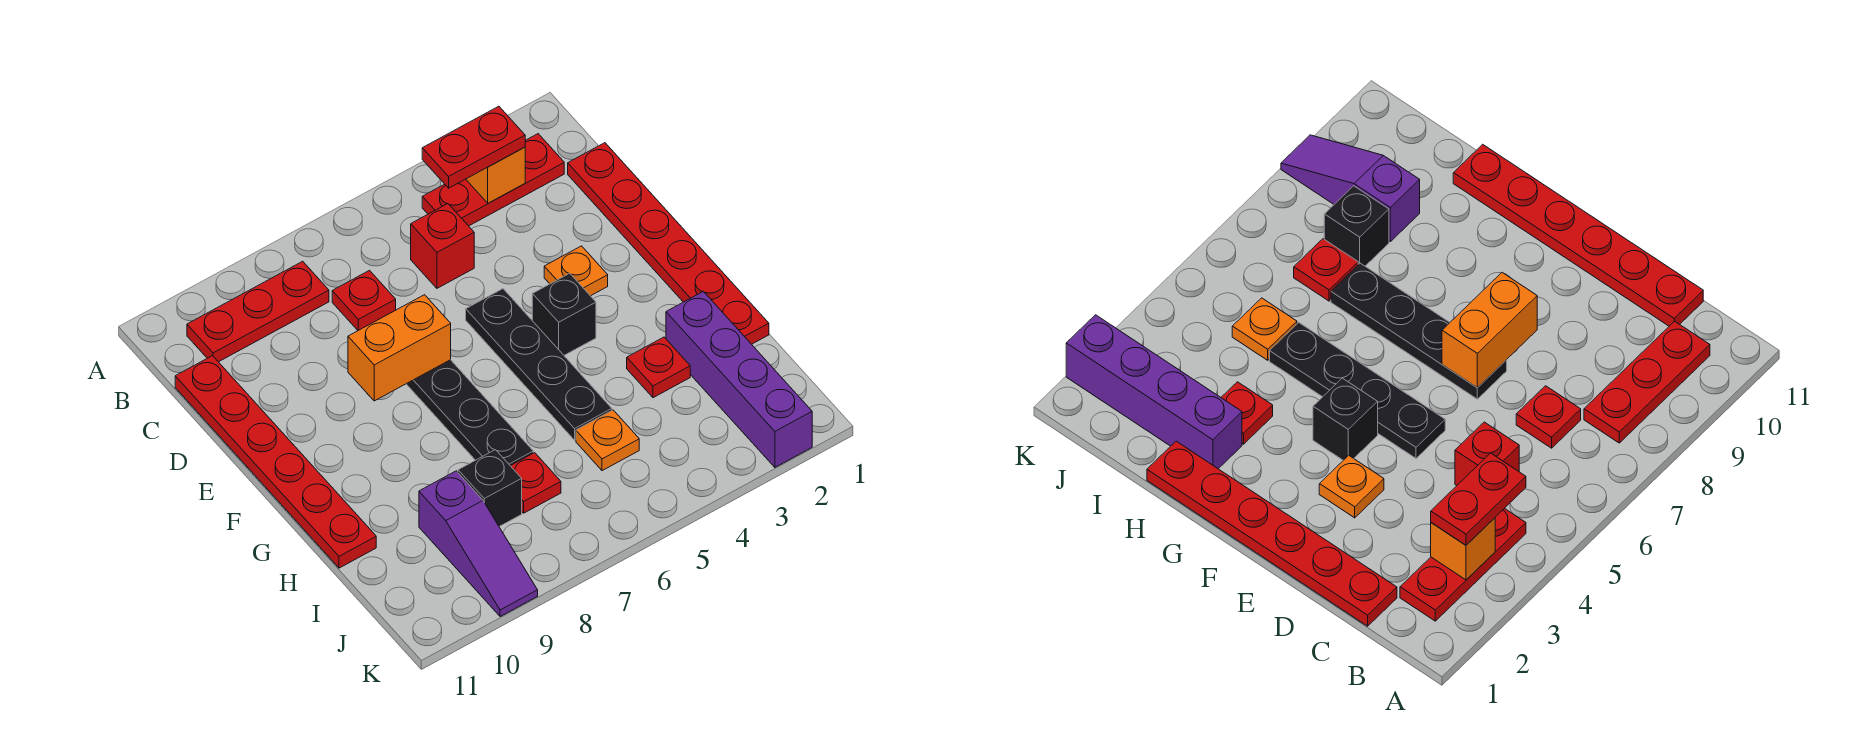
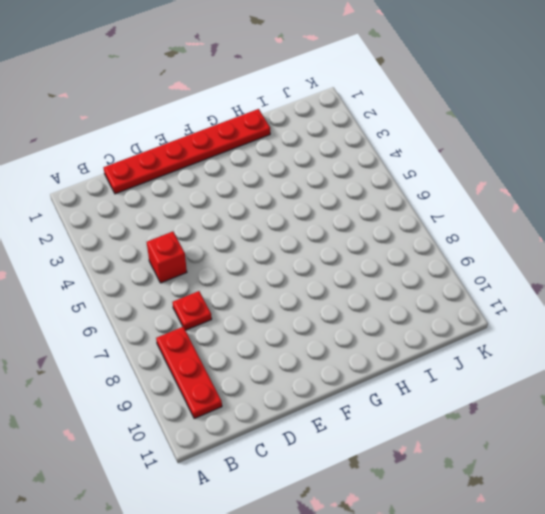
none -> red 1x3 plate [422,134,564,226]
none -> red 1x6 plate [175,356,376,568]
none -> orange 1x1 plate [544,246,608,296]

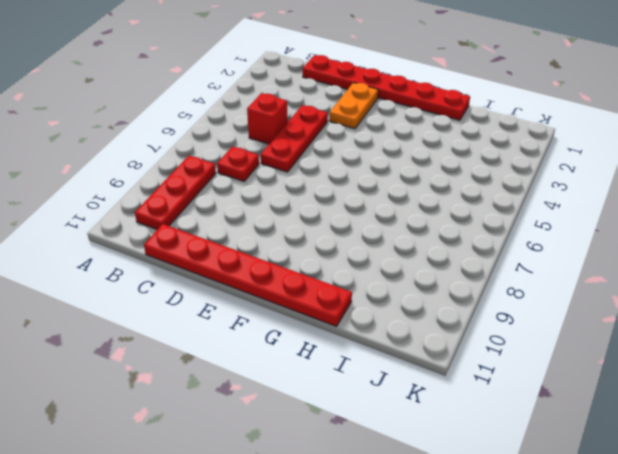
red 1x3 plate [261,105,328,172] -> red 1x3 plate moved to [422,134,564,226]
orange 1x2 plate [329,83,378,129] -> orange 1x1 plate [544,246,608,296]
none -> black 1x4 plate [466,289,612,440]
none -> black 1x4 plate [407,360,533,466]
none -> black 1x1 brick [532,273,596,355]

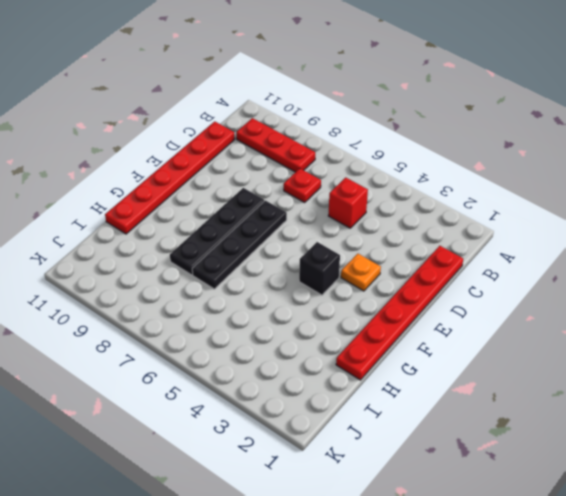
black 1x4 plate [170,188,264,275] -> black 1x4 plate moved to [466,289,612,440]
none -> red 1x3 plate [422,134,564,226]
none -> purple 1x4 brick [666,291,812,467]
none -> red 1x1 plate [627,337,690,398]

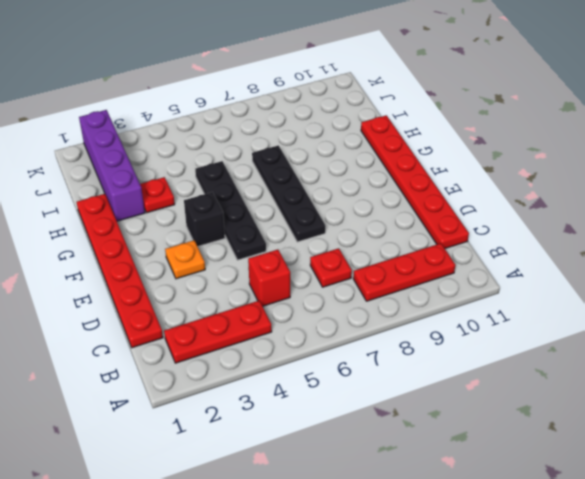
none -> orange 1x1 plate [576,410,639,471]
none -> red 1x1 plate [511,453,561,513]
none -> black 1x1 brick [458,450,522,527]

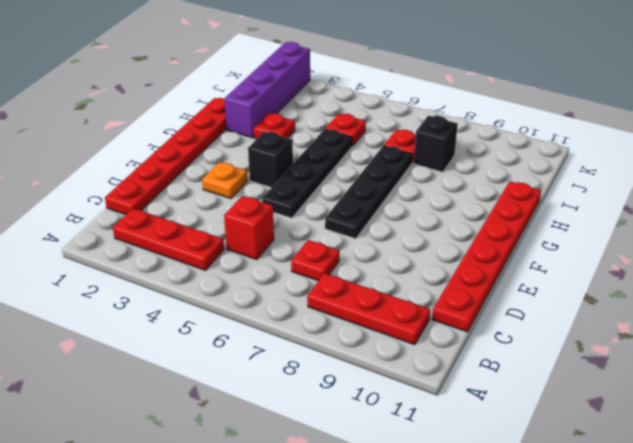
red 1x1 plate [325,114,366,146] -> orange 1x1 plate [576,410,639,471]
none -> purple 1x3 slope [419,471,538,617]
none -> orange 1x1 brick [466,147,525,203]
none -> orange 1x2 brick [348,295,451,401]

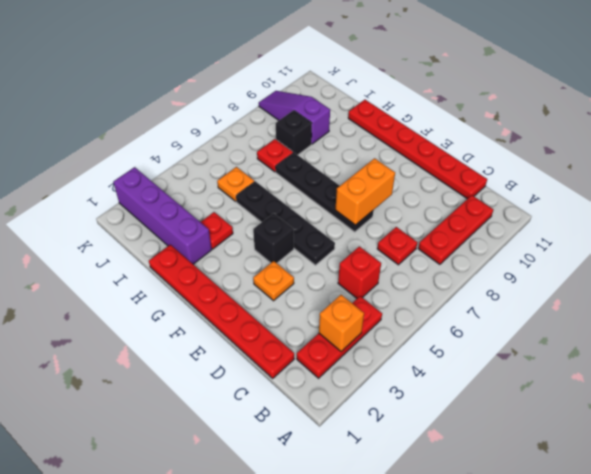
none -> red 1x2 plate [422,106,525,188]

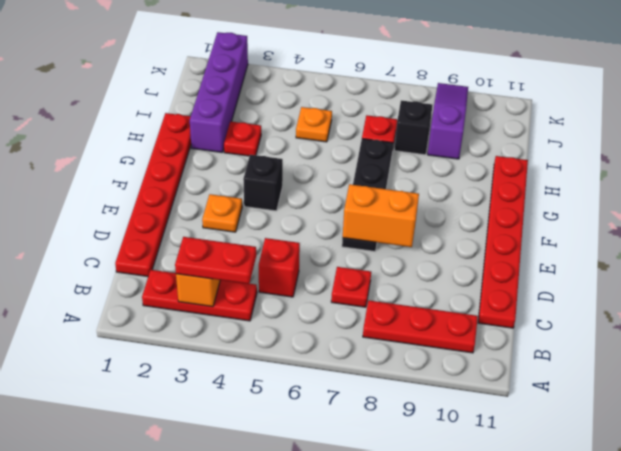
none -> black 1x4 plate [466,289,612,440]

